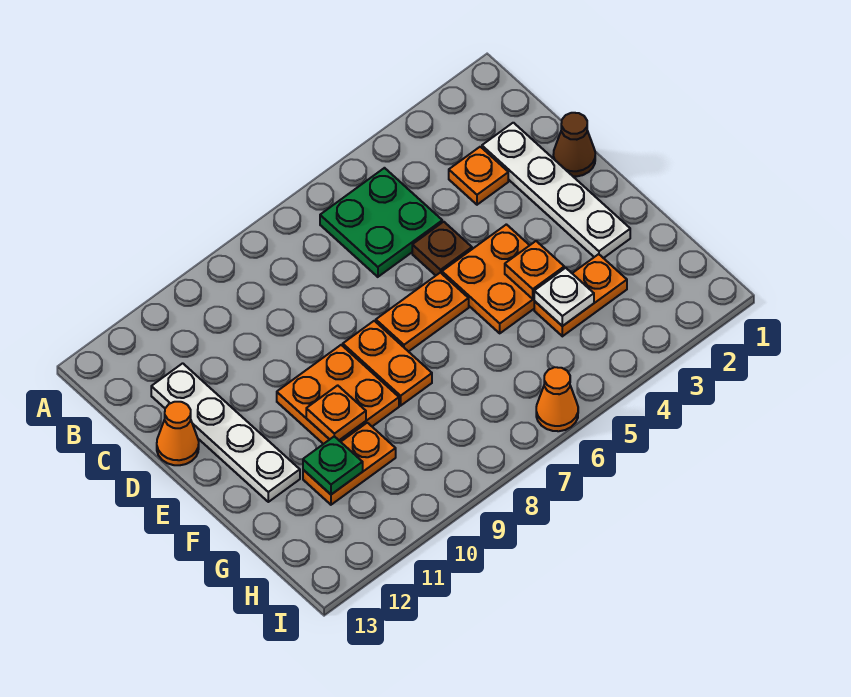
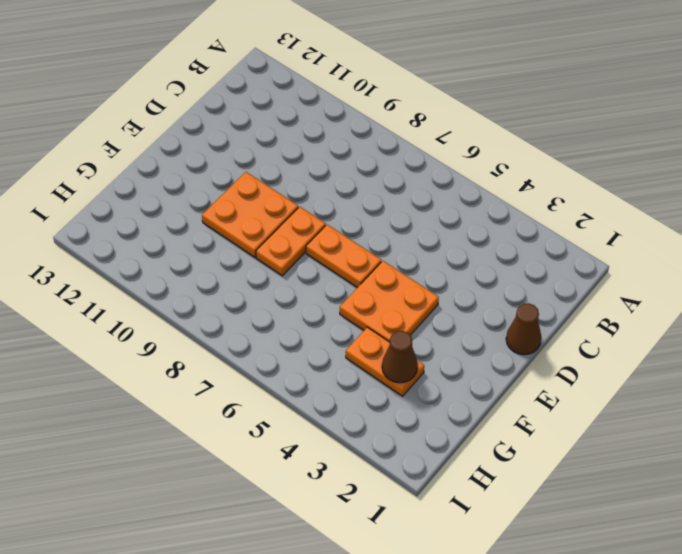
brown 1x1 cone [382,331,418,383] -> none
none -> green 2x2 plate [320,168,442,277]
none -> white 1x4 plate [482,123,630,258]
none -> orange 1x1 plate [449,147,508,205]

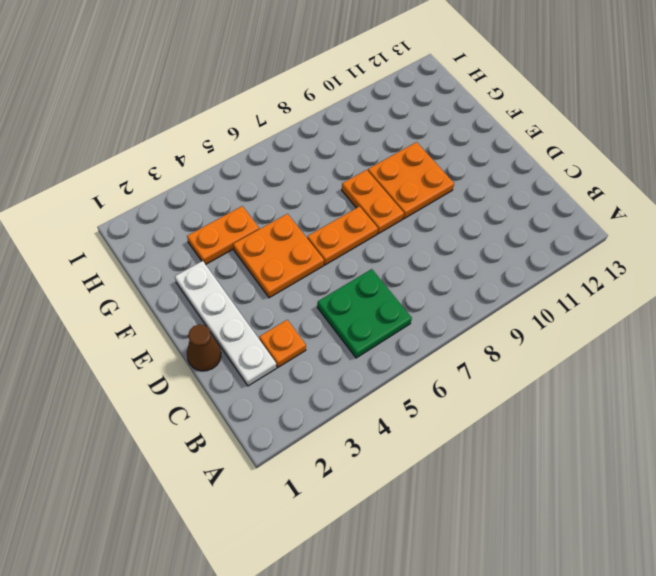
none -> white 1x4 plate [151,363,300,502]
none -> brown 1x1 plate [412,222,472,275]
none -> orange 1x1 cone [157,402,199,465]

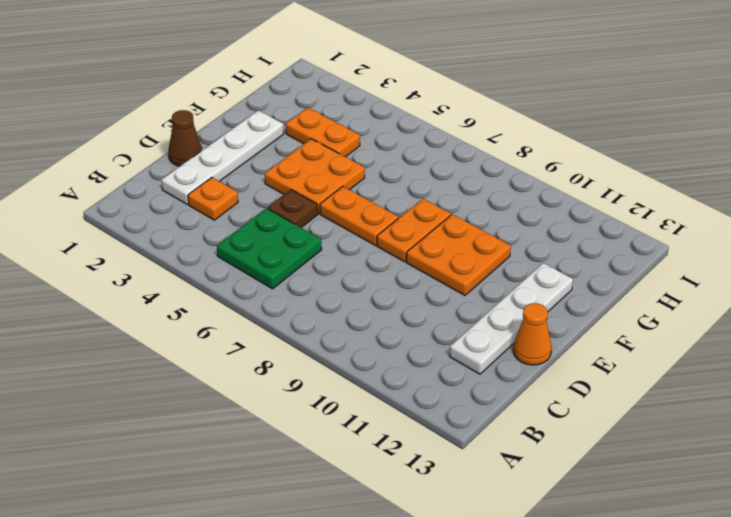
none -> orange 1x2 plate [303,423,396,505]
none -> orange 1x1 cone [536,367,578,431]
none -> orange 1x1 plate [505,241,564,299]

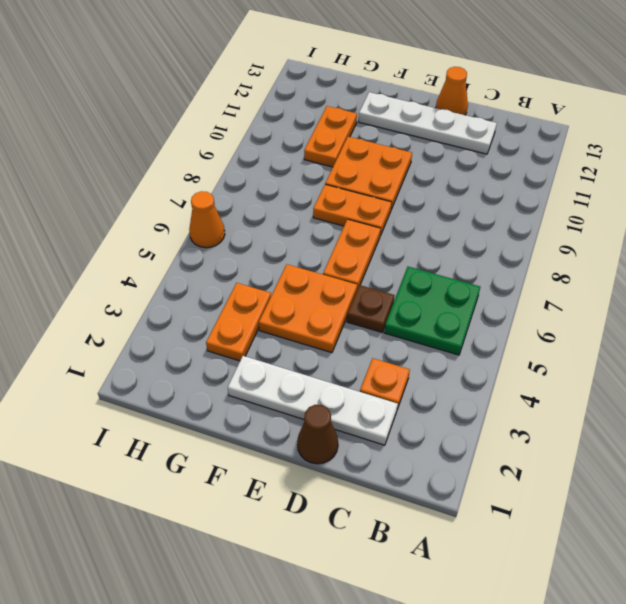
none -> orange 1x1 plate [505,241,564,299]
none -> orange 1x1 plate [306,385,366,440]
none -> white 1x1 plate [534,268,594,326]

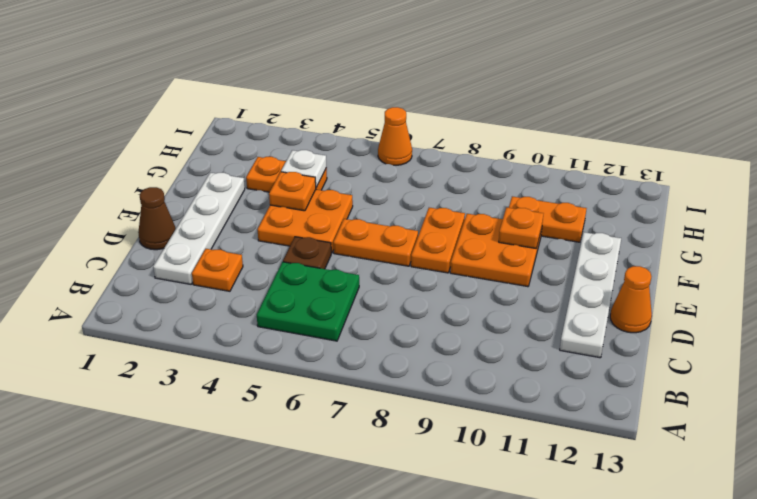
none -> green 1x1 plate [303,436,363,494]

